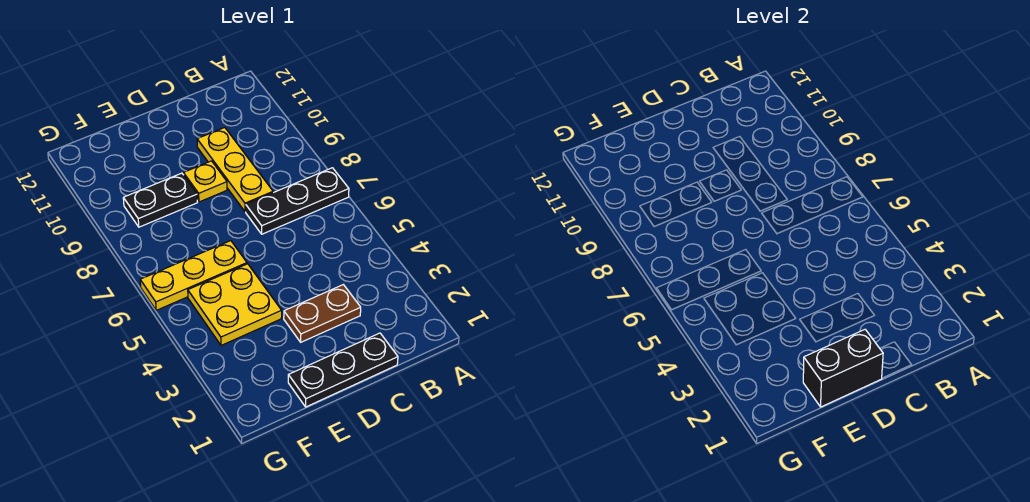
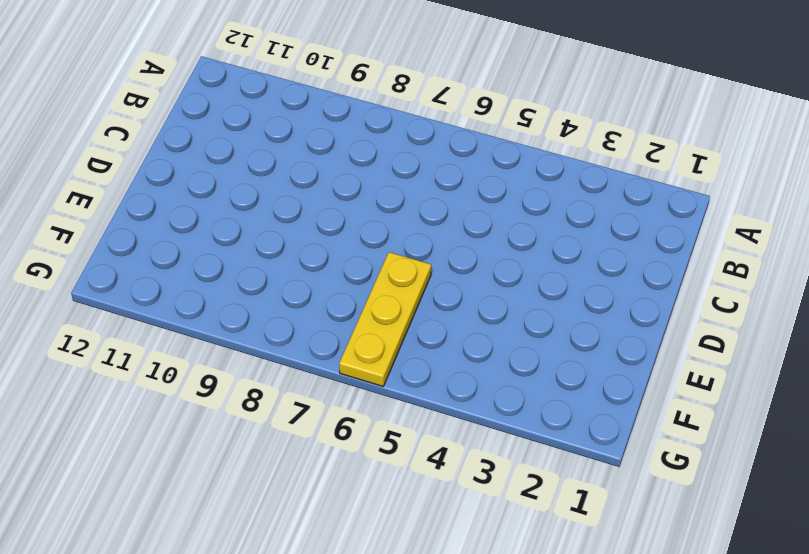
none -> black 1x3 plate [246,168,349,234]
none -> black 1x3 plate [288,333,398,407]

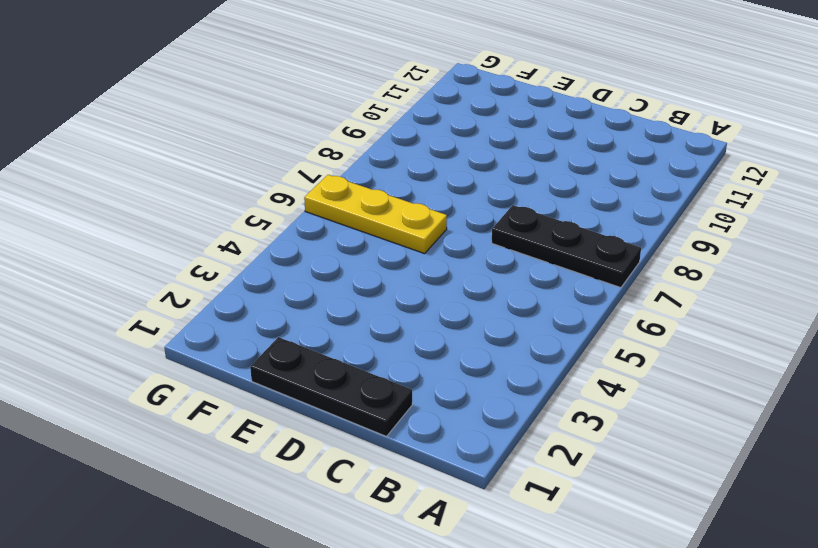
none -> brown 1x2 plate [284,285,361,342]
none -> yellow 1x3 plate [197,127,273,212]

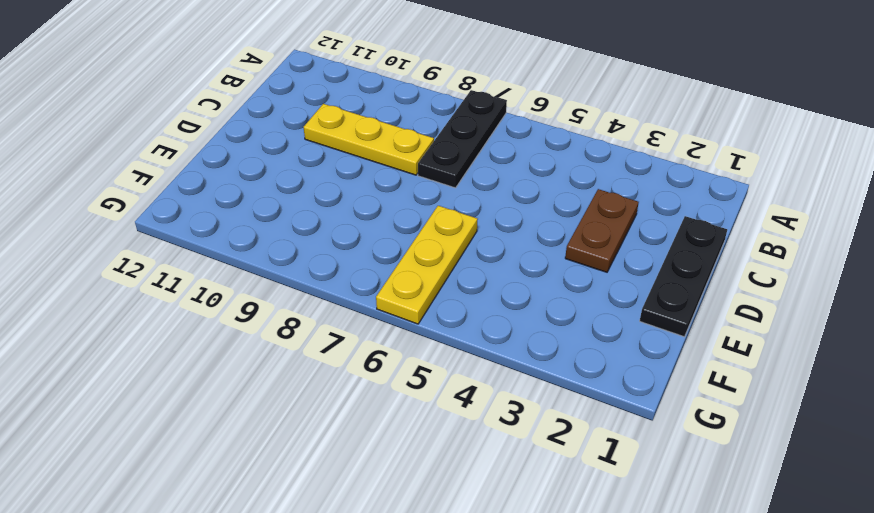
none -> yellow 1x1 plate [183,161,227,202]
none -> yellow 2x2 plate [188,264,282,345]

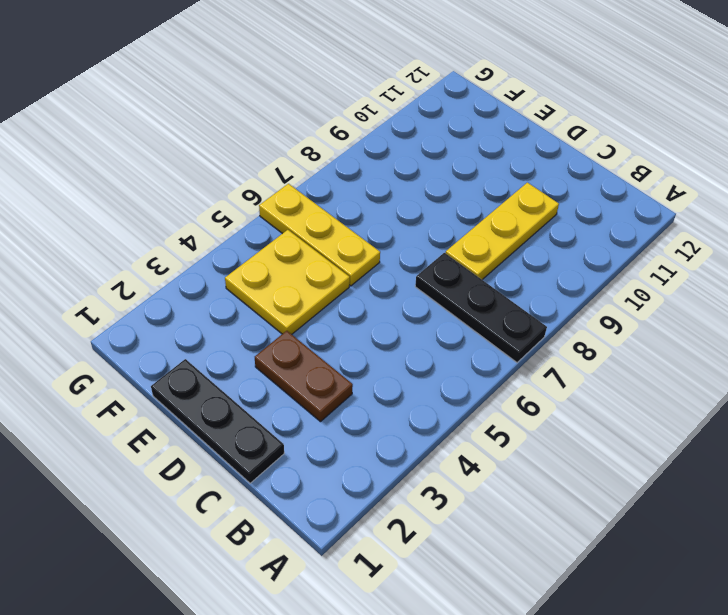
none -> yellow 1x1 plate [183,161,227,202]
none -> black 1x2 plate [123,173,198,227]

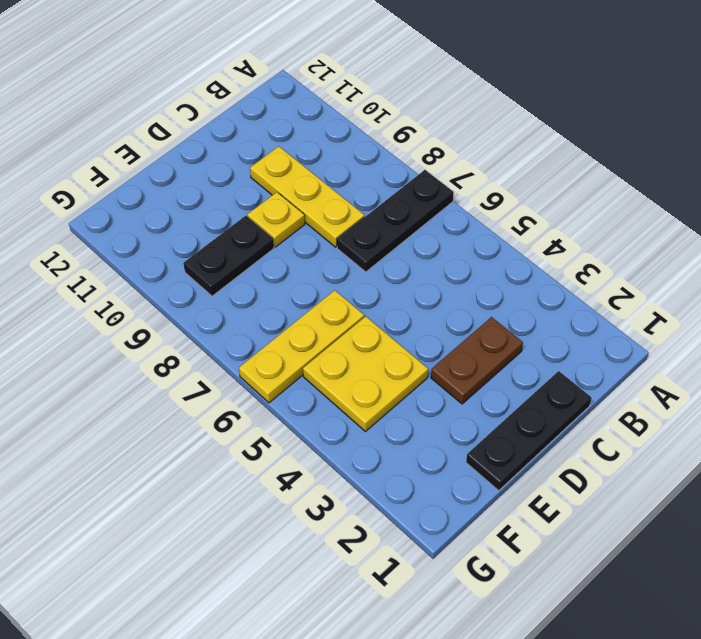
none -> black 1x2 brick [803,330,883,407]

